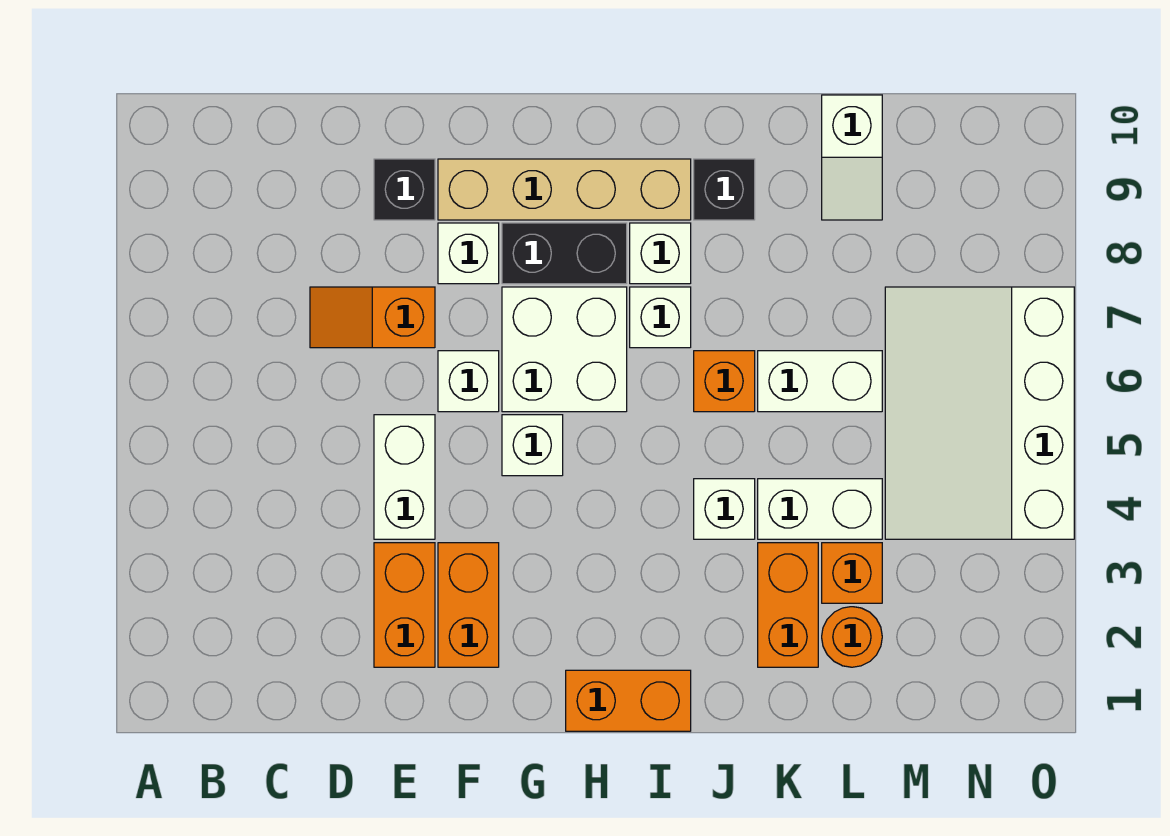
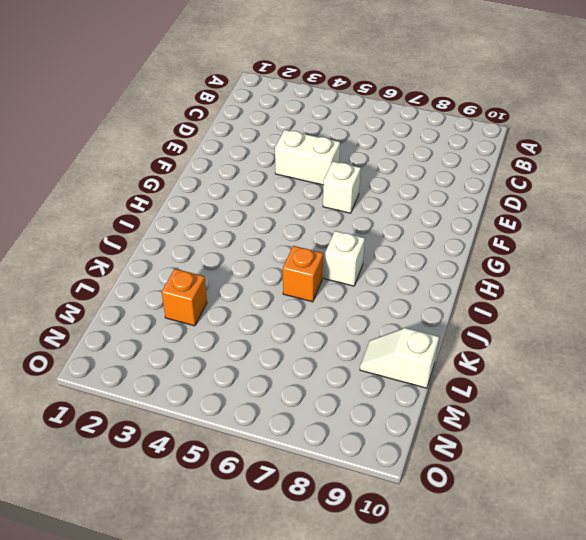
none -> orange 1x2 slope [310,287,435,348]
none -> orange 1x2 brick [374,543,435,667]
none -> black 1x1 brick [374,159,435,220]

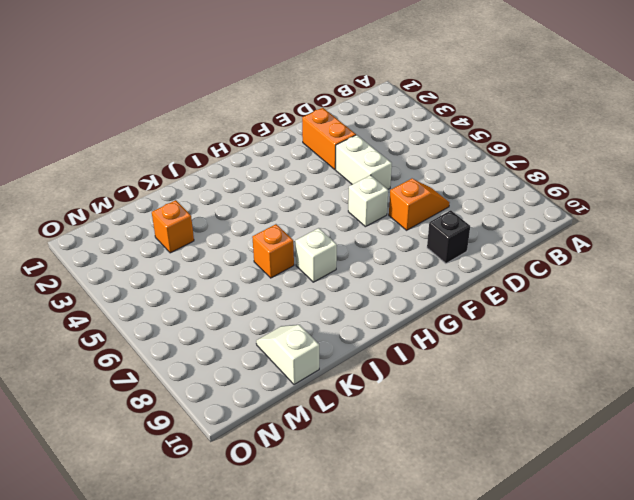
none -> orange 1x2 brick [438,543,499,667]
none -> white 1x1 brick [438,223,499,284]
none -> tan 1x4 brick [438,159,691,220]

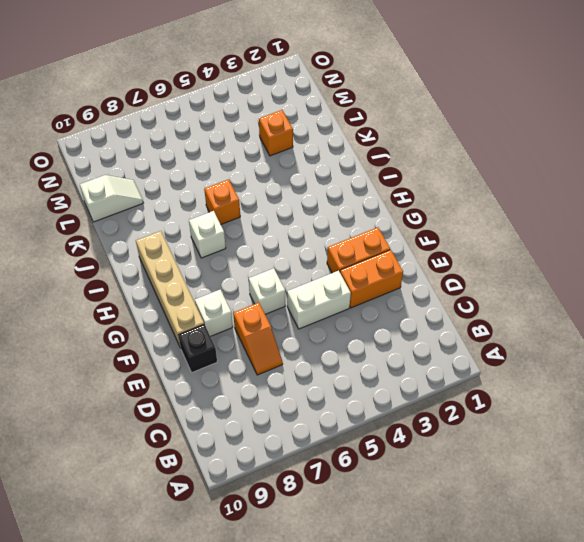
none -> white 1x1 brick [502,415,563,476]
none -> white 2x2 brick [502,287,627,412]
none -> black 1x2 brick [502,223,627,284]

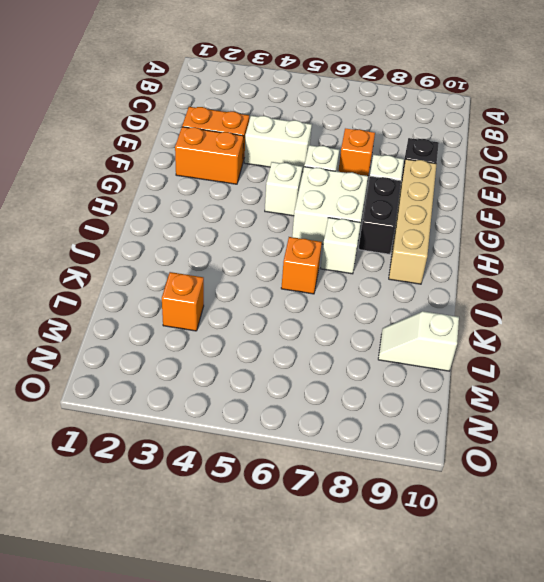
none -> orange 1x2 brick [566,670,691,731]
none -> white 1x1 brick [630,223,691,284]
none -> white 1x1 brick [694,479,755,539]

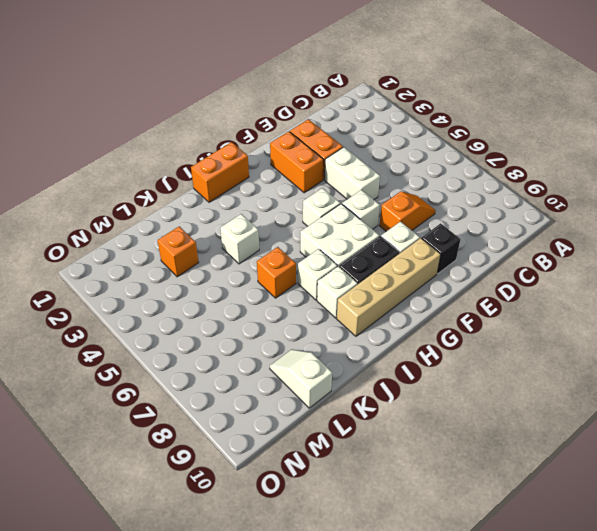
none -> black 1x1 brick [694,159,755,220]
none -> orange 1x2 brick [758,543,818,667]
none -> white 1x2 brick [758,479,882,539]

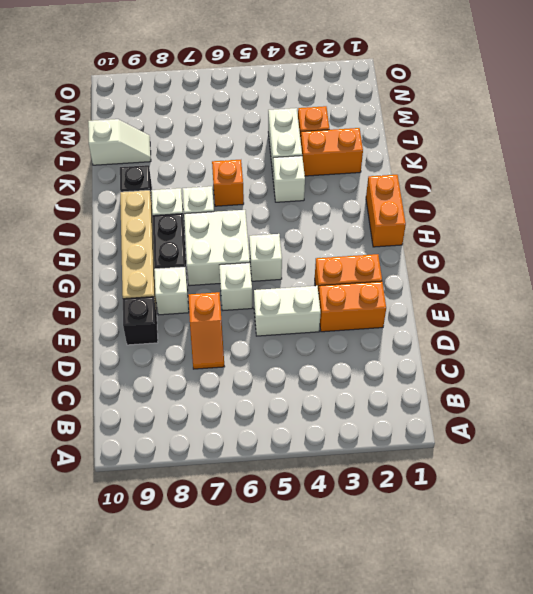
none -> white 1x2 brick [758,351,882,412]
none -> orange 1x1 round brick [822,607,882,667]
none -> white 3x4 slope [885,287,1074,539]

